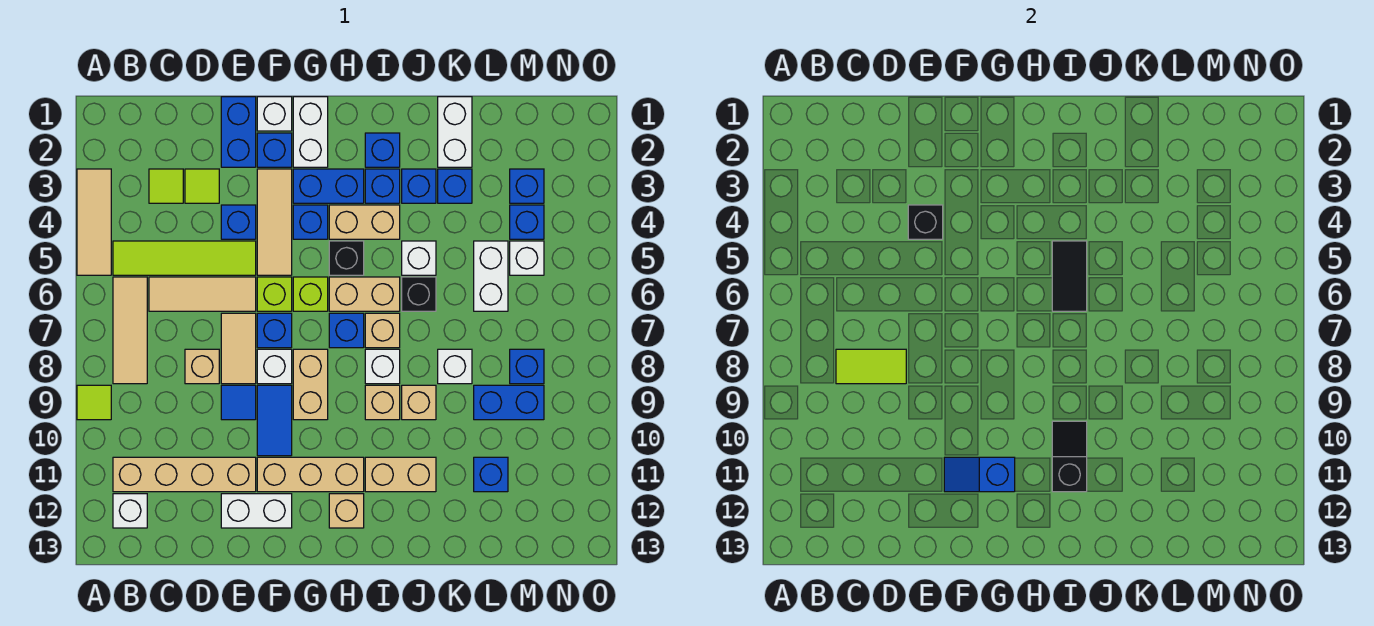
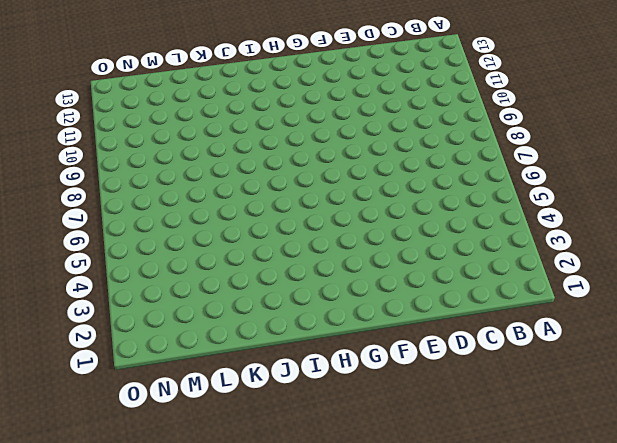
none -> tan 1x3 tile [77,169,111,275]
none -> lime 1x1 tile [77,385,111,420]
none -> lime 1x4 tile [113,241,256,275]
none -> tan 1x3 tile [113,277,147,384]

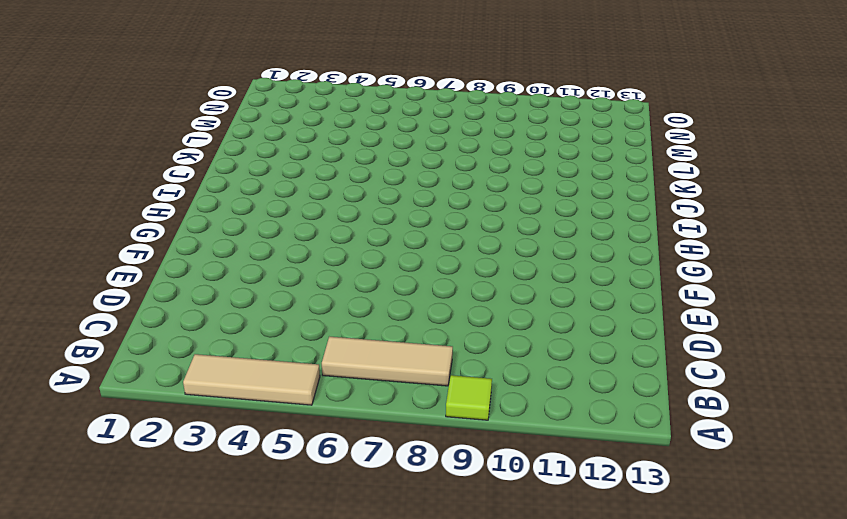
none -> lime 1x4 tile [113,241,256,275]
none -> tan 1x4 brick [113,457,256,492]
none -> white 1x1 brick [113,494,147,528]
none -> lime 1x1 tile [149,169,183,203]

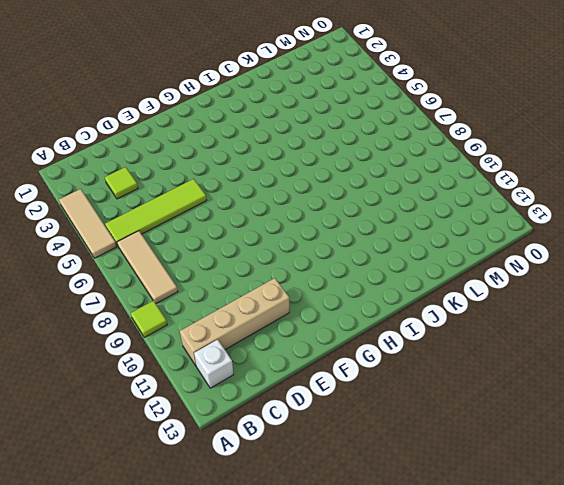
none -> tan 1x3 tile [149,277,256,311]
none -> lime 1x1 tile [185,169,219,203]
none -> tan 1x1 brick [185,349,219,384]
none -> blue 1x2 brick [221,97,256,167]

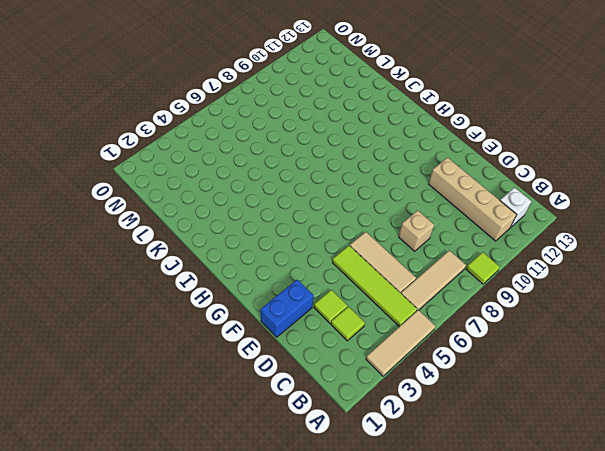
none -> blue 1x1 brick [221,205,256,239]
none -> tan 1x2 tile [221,313,256,384]
none -> blue 1x1 tile [221,385,256,420]
none -> white 1x2 brick [221,494,292,528]

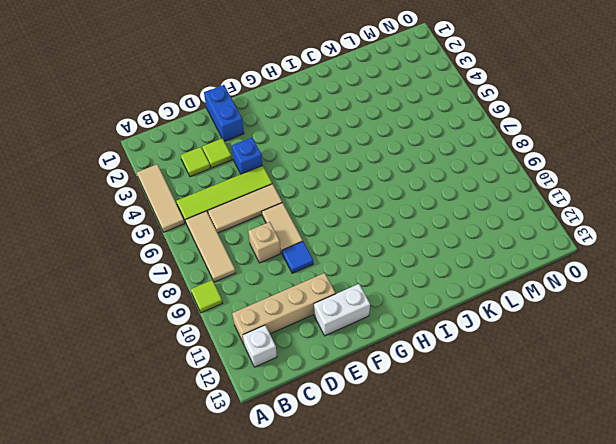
none -> white 1x1 brick [257,97,292,131]
none -> blue 1x1 brick [257,133,292,167]
none -> tan 1x3 tile [257,169,292,275]
none -> lime 1x1 brick [257,277,292,311]

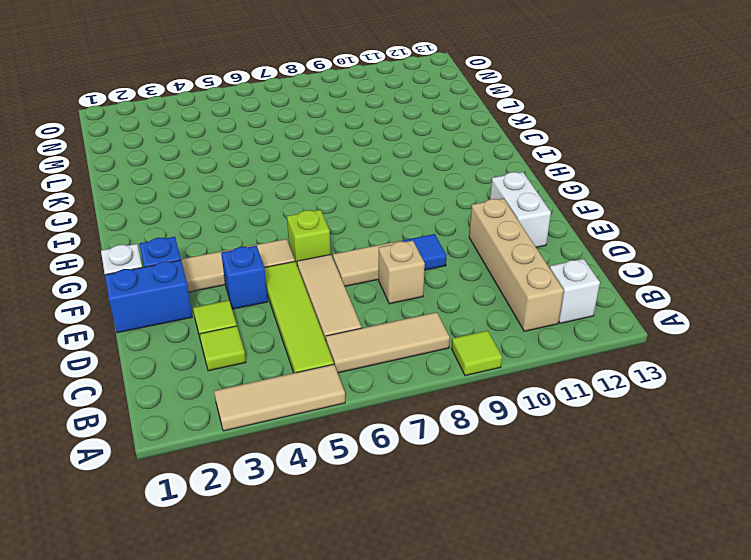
none -> blue 1x1 brick [257,313,292,348]
none -> white 1x1 brick [257,349,292,384]
none -> blue 1x2 tile [257,385,292,456]
none -> tan 1x3 brick [257,457,364,492]

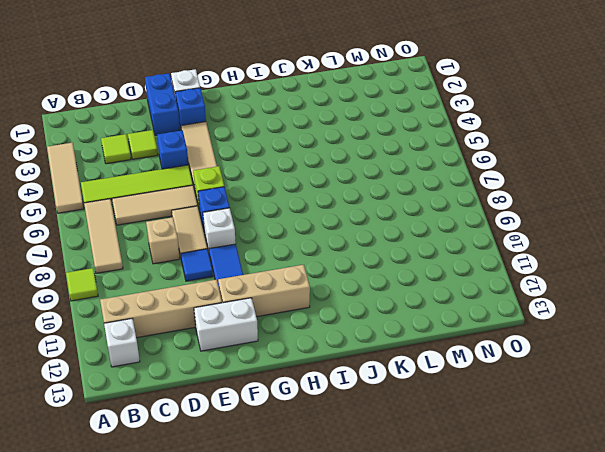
none -> white 1x2 brick [293,97,328,167]
none -> blue 1x2 brick [293,169,364,203]
none -> blue 1x1 brick [293,205,328,239]
none -> lime 1x1 brick [293,277,328,311]

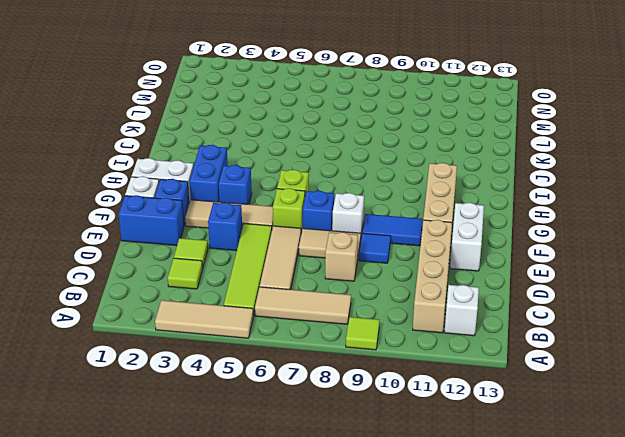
none -> tan 1x2 brick [293,349,328,420]
none -> tan 1x2 brick [329,205,400,239]
none -> black 1x1 brick [329,241,364,275]
none -> tan 1x2 brick [329,277,400,311]

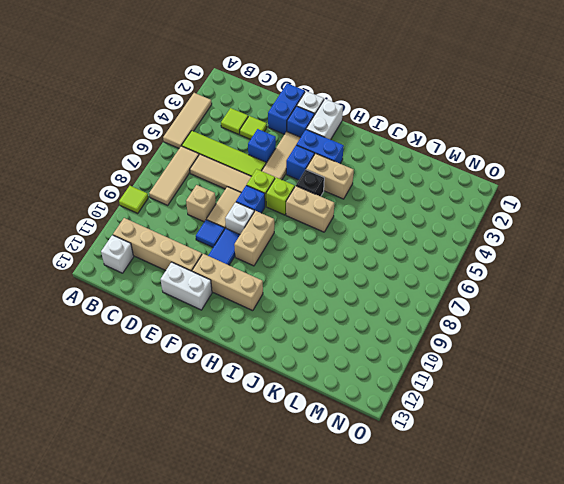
none -> blue 1x1 brick [329,313,364,348]
none -> tan 1x1 brick [329,494,364,528]
none -> blue 1x1 brick [365,133,400,167]
none -> blue 1x1 brick [365,169,400,203]

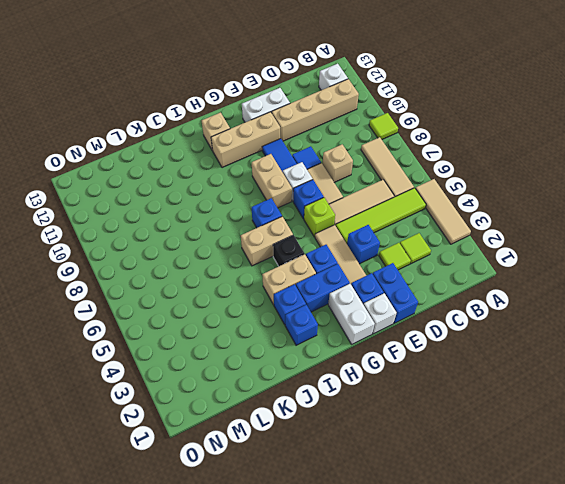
none -> lime 1x1 brick [293,277,328,311]
none -> tan 1x1 brick [365,313,400,348]
none -> white 1x1 brick [365,349,400,384]
none -> tan 1x1 brick [365,385,400,420]

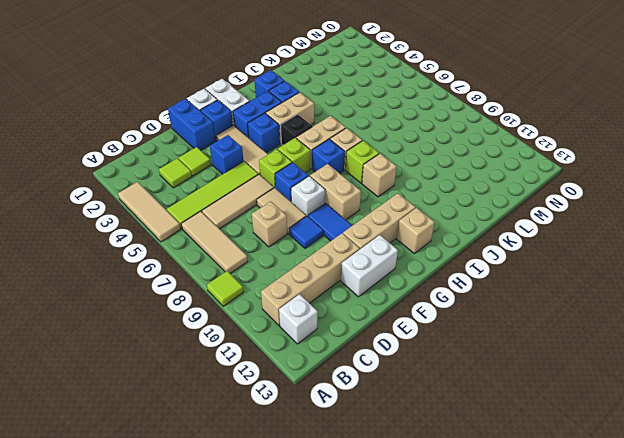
lime 1x1 brick [345,141,379,183] -> white 1x1 brick [365,349,400,384]
none -> tan 1x2 brick [365,457,436,492]
none -> blue 1x1 brick [402,169,436,203]
none -> white 1x1 brick [402,241,436,275]
none -> black 1x1 brick [402,277,436,311]

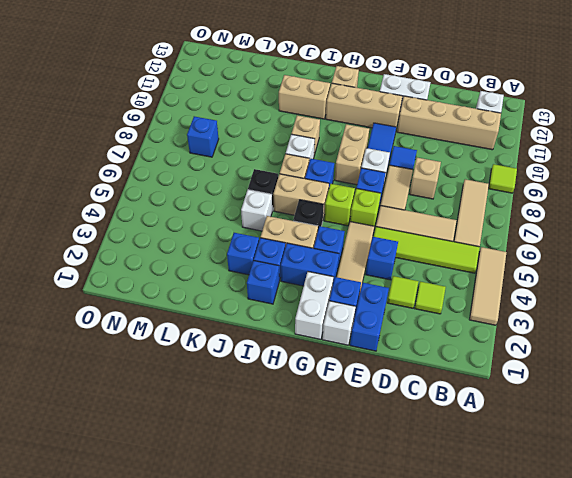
none -> tan 1x1 brick [402,385,436,420]
none -> white 1x2 brick [438,97,472,167]
none -> blue 1x1 brick [438,169,472,203]
none -> white 1x1 brick [438,349,472,384]

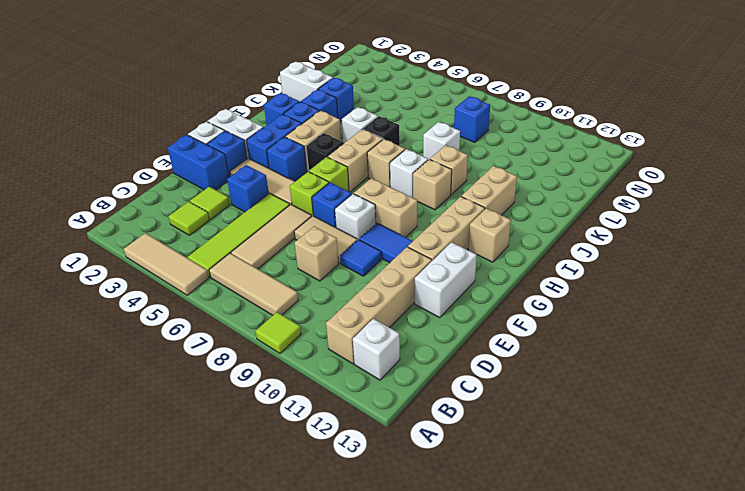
none -> blue 1x1 brick [329,313,364,348]
none -> white 1x2 brick [474,241,508,311]
none -> blue 1x2 brick [474,385,544,420]
none -> blue 1x1 brick [474,457,508,492]

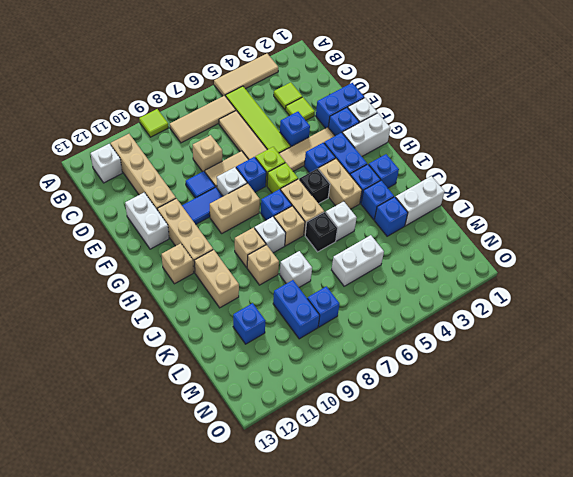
none -> blue 1x1 brick [510,169,544,203]
none -> blue 1x1 brick [510,205,544,239]
none -> white 1x1 brick [510,241,544,275]
none -> lime 1x2 tile [836,349,906,384]

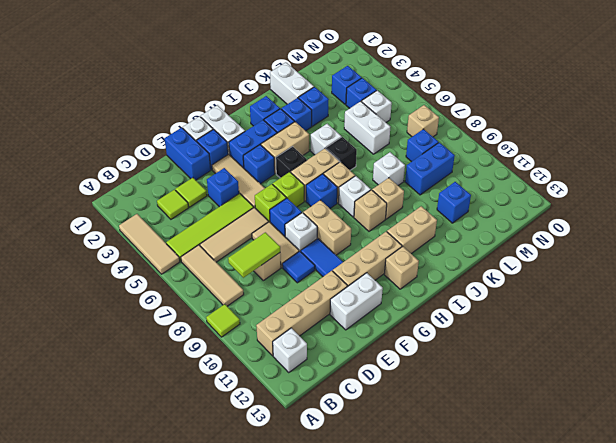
tan 1x1 brick [407,105,439,137] -> none
none -> black 1x1 brick [908,205,943,239]
none -> blue 1x2 slope [944,457,1015,492]
none -> black 1x2 tile [1052,241,1087,311]
none -> black 1x2 slope [1052,421,1087,492]

